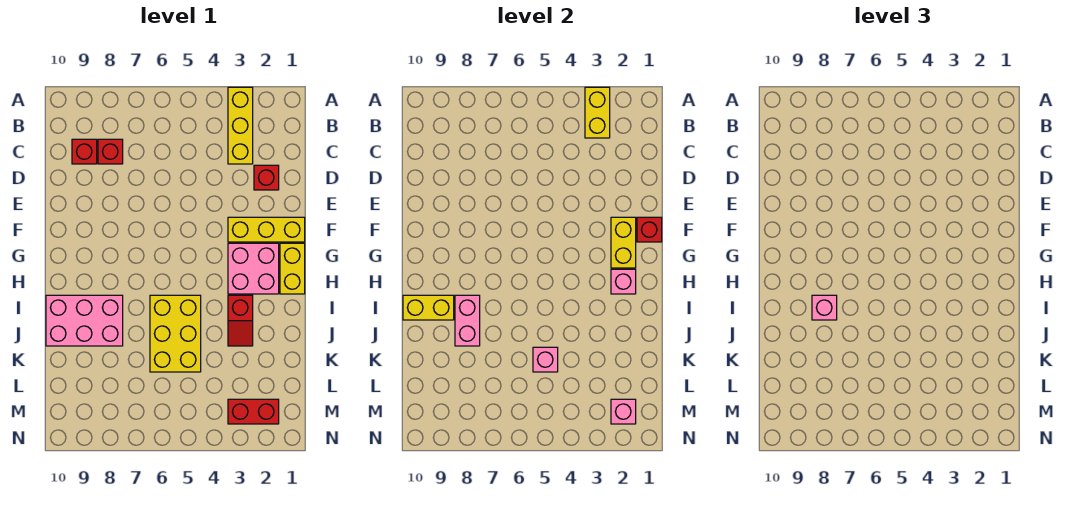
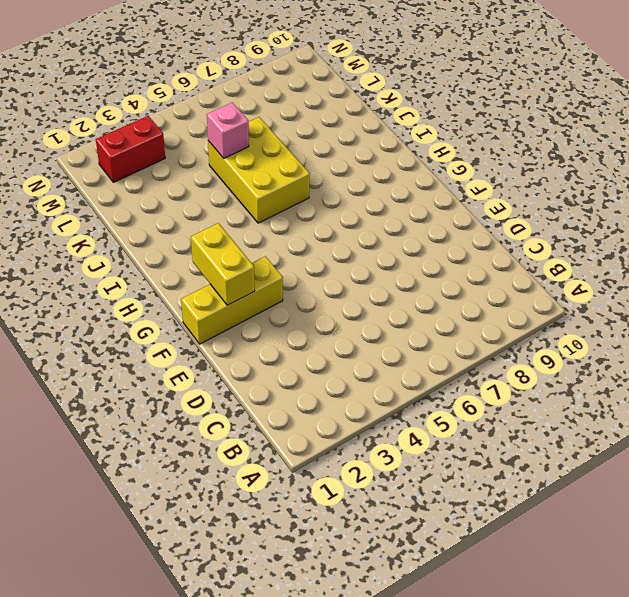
none -> yellow 1x3 brick [228,87,253,164]
none -> red 1x1 brick [98,139,123,164]
none -> red 1x1 brick [72,139,97,164]

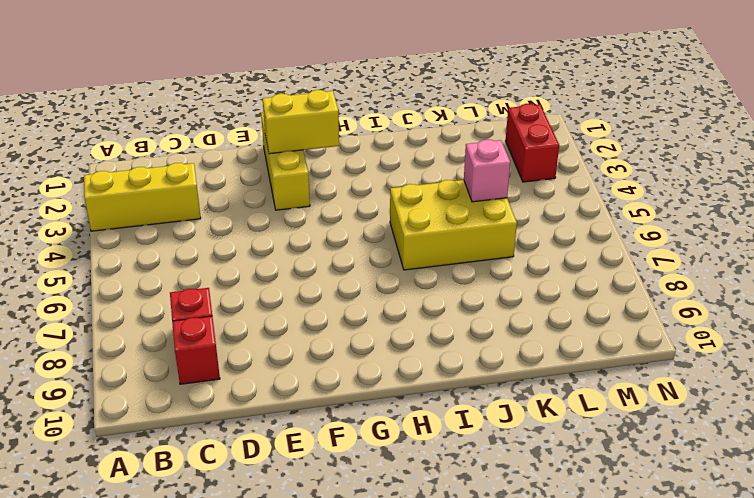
none -> red 1x1 brick [254,165,279,190]
none -> yellow 1x2 brick [280,243,305,294]
none -> pink 2x2 brick [228,243,279,294]

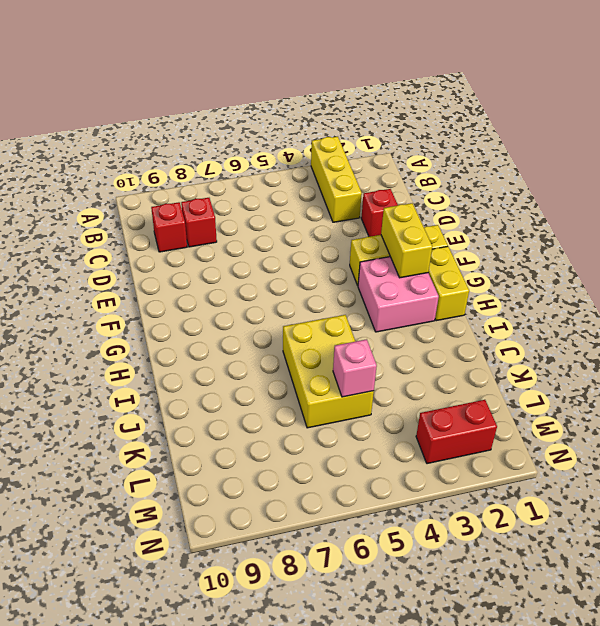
none -> red 1x2 slope [228,295,253,346]
none -> pink 2x3 brick [46,295,123,346]
none -> yellow 1x2 brick [585,87,610,138]

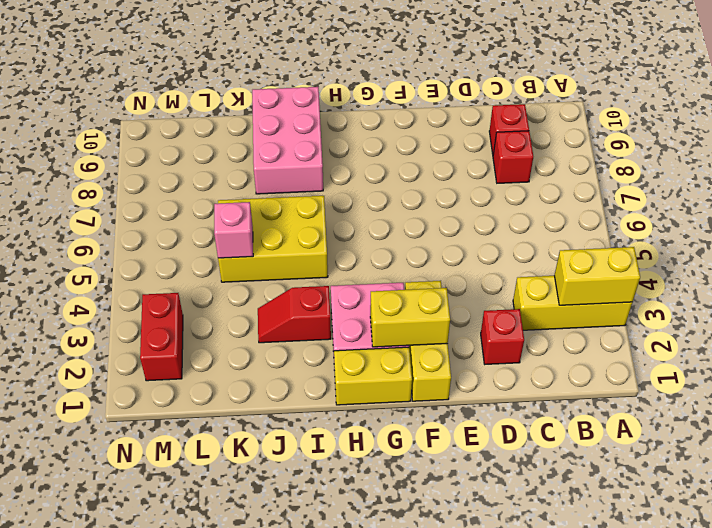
none -> red 1x1 brick [637,217,662,242]
none -> pink 1x1 brick [611,269,636,294]
none -> pink 1x2 brick [455,295,480,346]

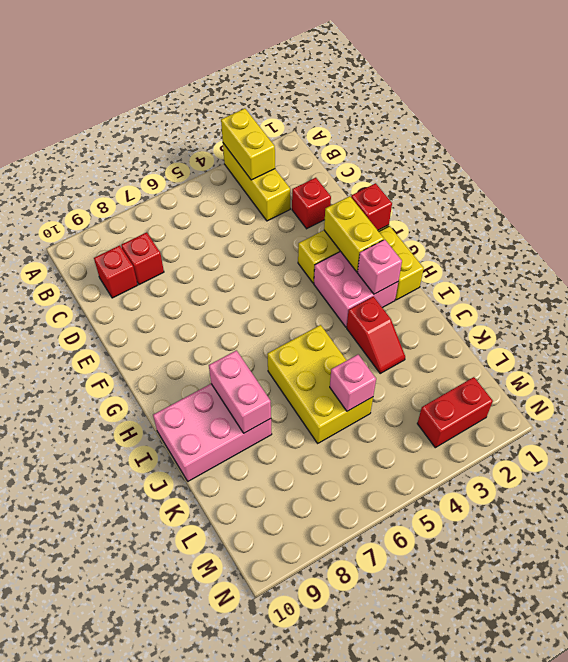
none -> yellow 1x2 brick [403,295,454,320]
none -> pink 1x1 brick [611,399,636,424]
none -> pink 1x1 brick [812,295,837,320]

